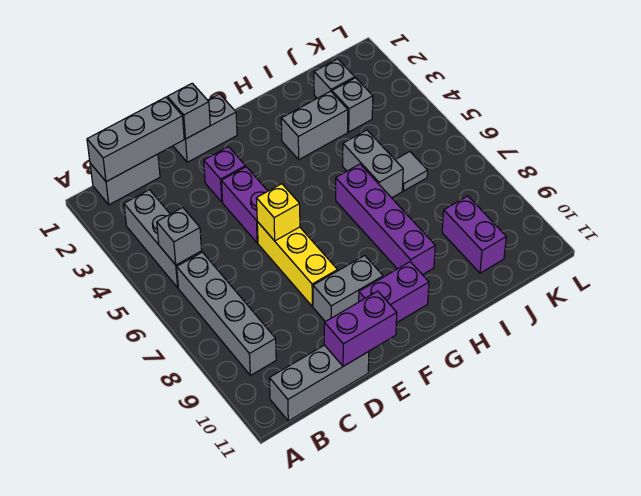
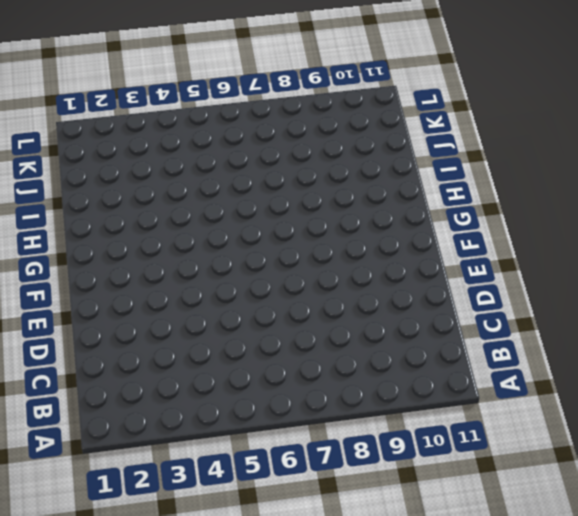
none -> grey 1x2 brick [90,154,160,205]
none -> grey 1x3 brick [124,190,202,288]
none -> grey 1x4 brick [177,252,276,375]

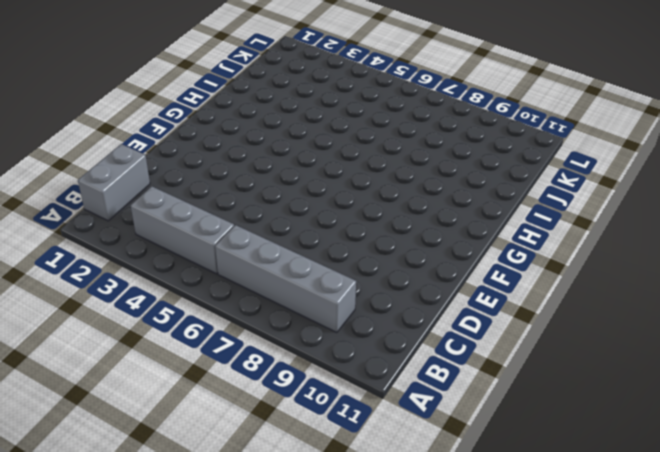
none -> grey 1x3 brick [269,345,369,421]
none -> grey 1x2 brick [173,94,237,162]
none -> purple 1x1 brick [204,147,246,202]

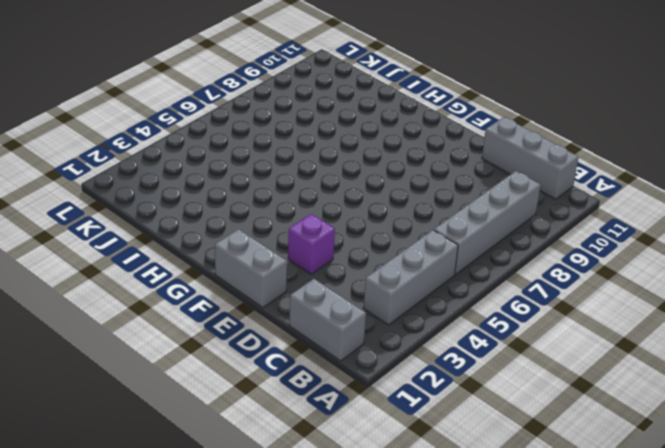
none -> purple 1x2 brick [221,167,268,243]
none -> yellow 1x3 brick [257,222,338,306]
none -> grey 1x2 brick [313,256,383,322]

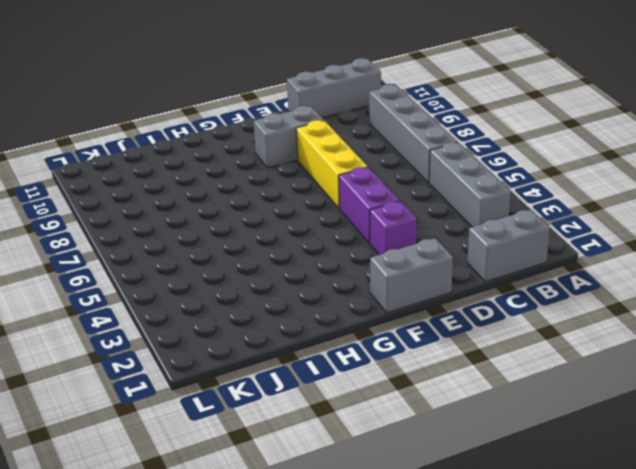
none -> purple 1x2 brick [359,262,429,323]
none -> grey 1x2 brick [281,91,348,159]
none -> purple 1x4 brick [336,164,435,275]

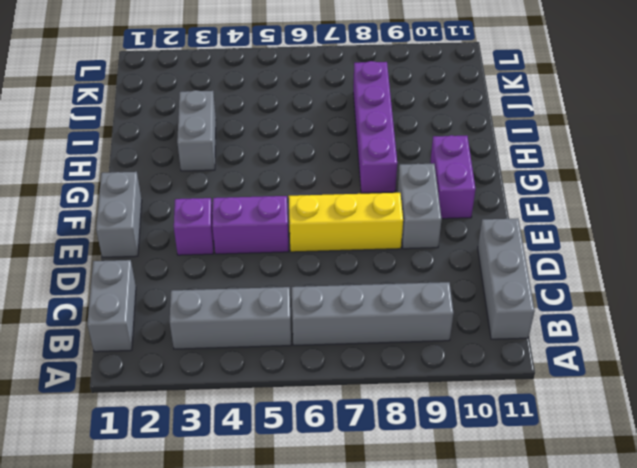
purple 1x4 brick [353,61,397,193] -> purple 1x4 brick turned to [336,164,435,275]
none -> grey 1x2 brick [343,130,403,198]
none -> grey 1x1 brick [314,59,355,98]
none -> grey 1x1 brick [332,78,373,132]

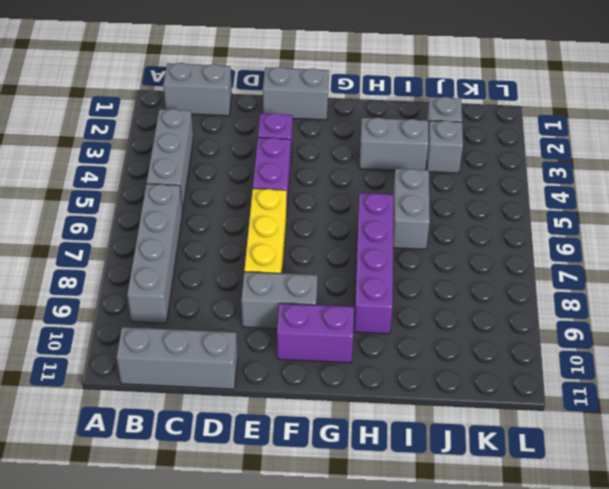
none -> grey 1x1 tile [395,152,428,191]
none -> purple 1x2 brick [442,196,506,273]
none -> grey 1x3 brick [87,97,184,182]

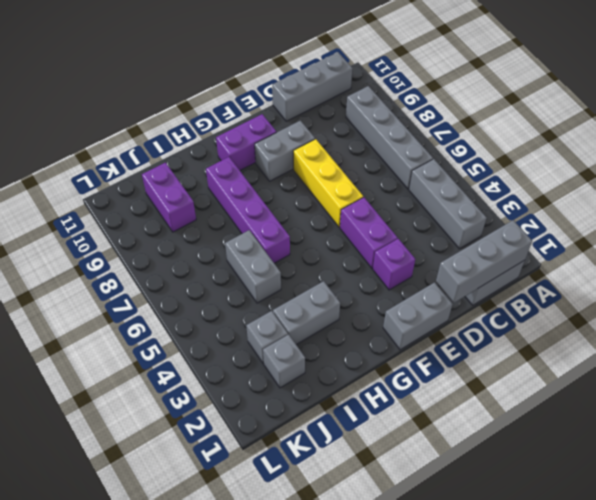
none -> grey 1x1 tile [395,152,428,191]
none -> grey 1x1 brick [157,207,202,265]
none -> purple 1x2 brick [324,291,397,366]

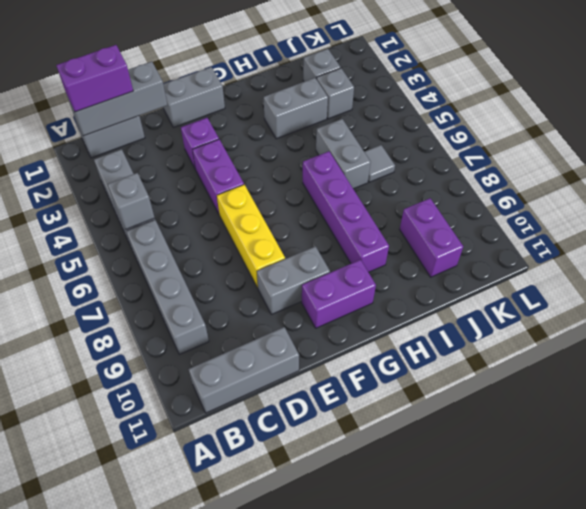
purple 1x2 brick [56,45,133,112] -> purple 1x2 brick moved to [324,291,397,366]
none -> grey 1x1 brick [167,83,210,139]
none -> yellow 1x1 brick [256,184,300,241]

